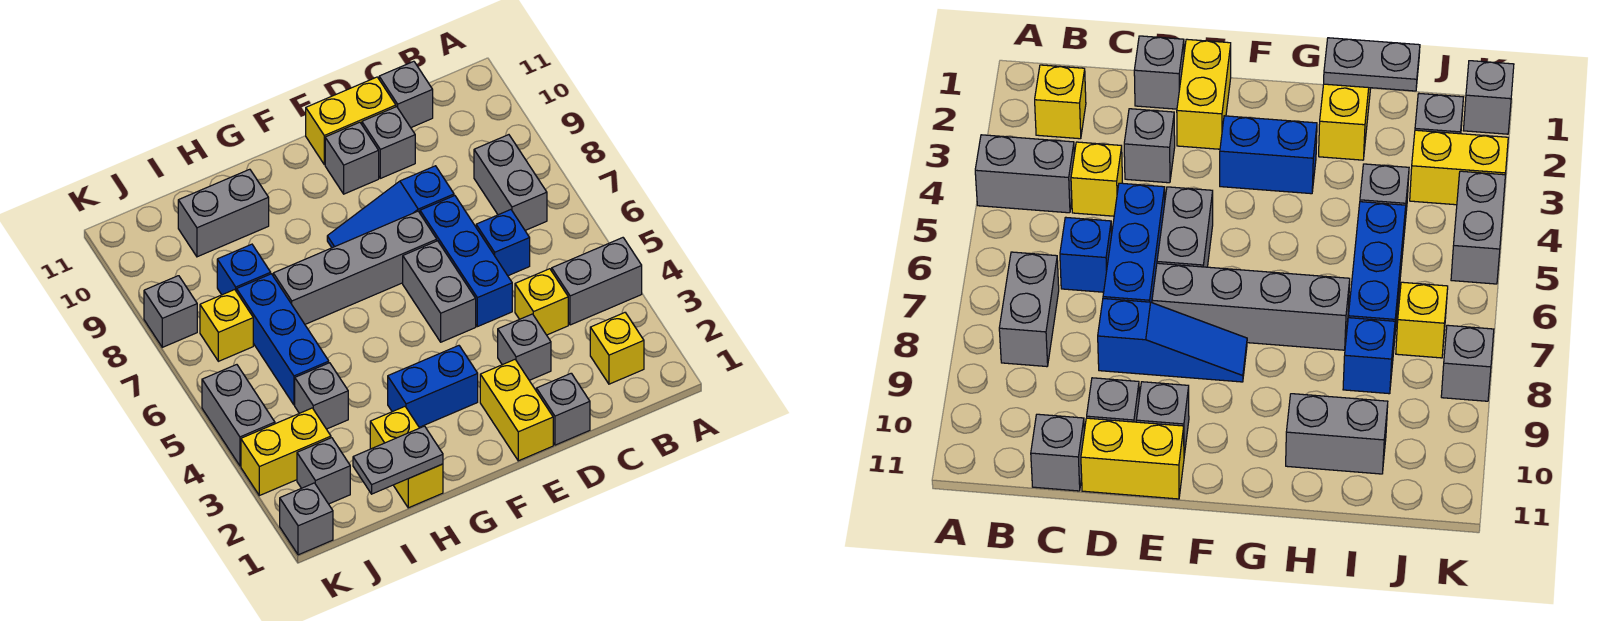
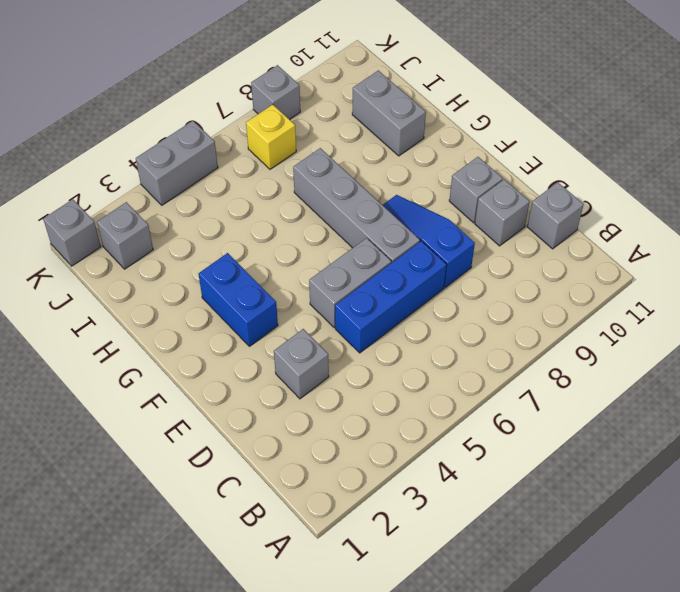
none -> grey 1x2 brick [552,238,642,325]
none -> yellow 1x1 brick [590,313,644,384]
none -> grey 1x2 brick [474,135,547,230]

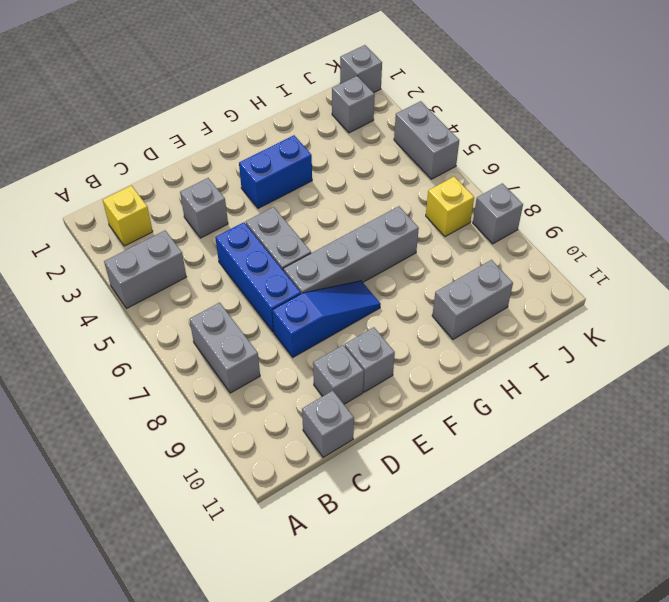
none -> yellow 1x1 brick [515,269,568,335]
none -> blue 1x1 brick [476,210,530,276]
none -> grey 1x1 brick [536,373,590,445]

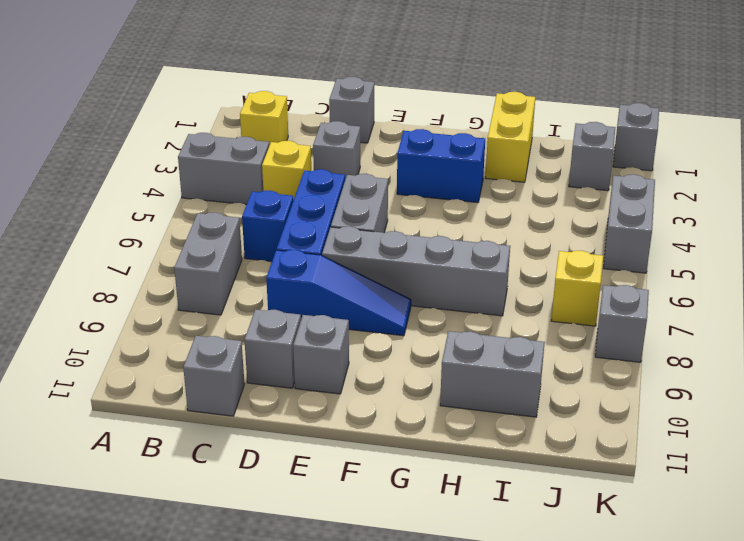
none -> yellow 1x2 brick [306,77,396,164]
none -> yellow 1x2 brick [480,360,553,461]
none -> grey 1x1 brick [295,363,348,429]

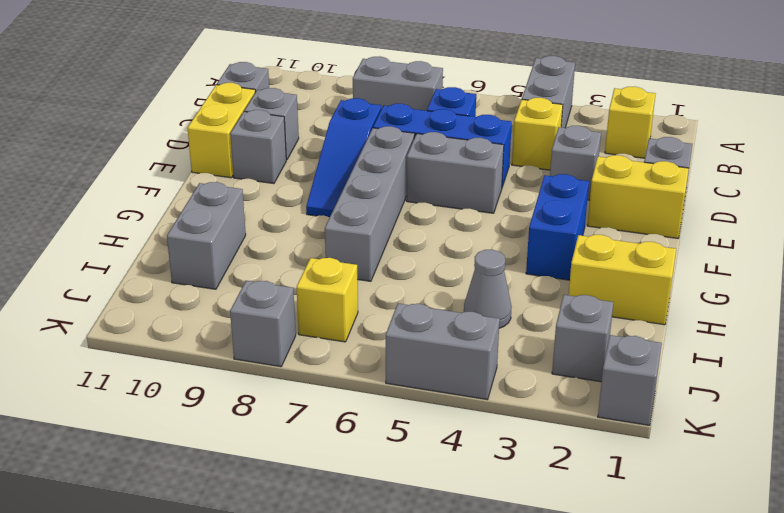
grey 1x1 cone [464,249,512,328] -> grey 1x1 brick [295,363,348,429]
none -> blue 1x3 brick [237,274,329,405]
none -> blue 1x1 brick [217,244,271,295]
none -> yellow 1x2 brick [241,408,331,496]

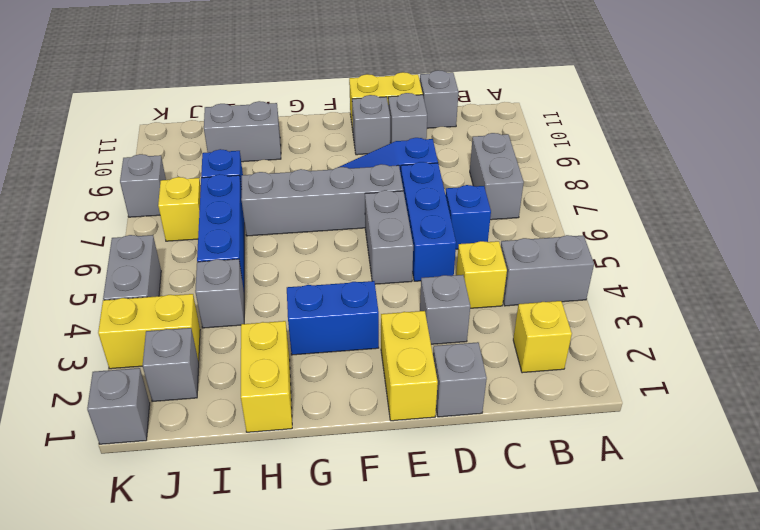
none -> grey 1x2 plate [353,426,443,494]

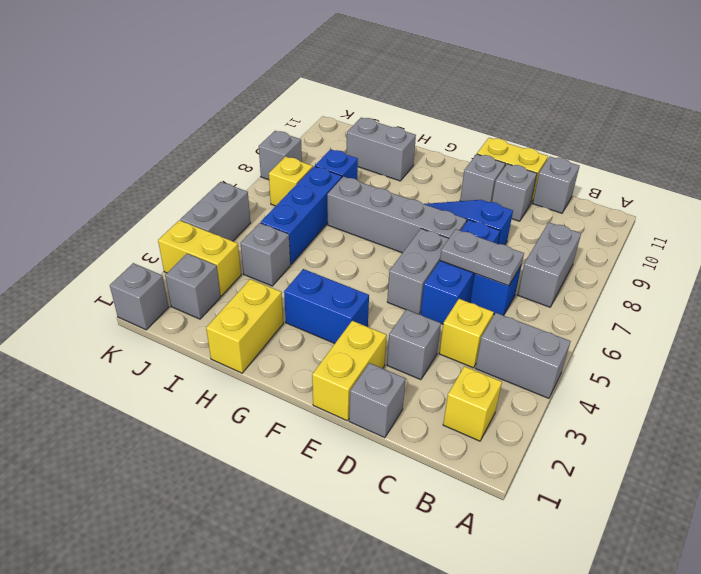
grey 1x2 plate [440,229,524,286] -> grey 1x2 plate moved to [353,426,443,494]

